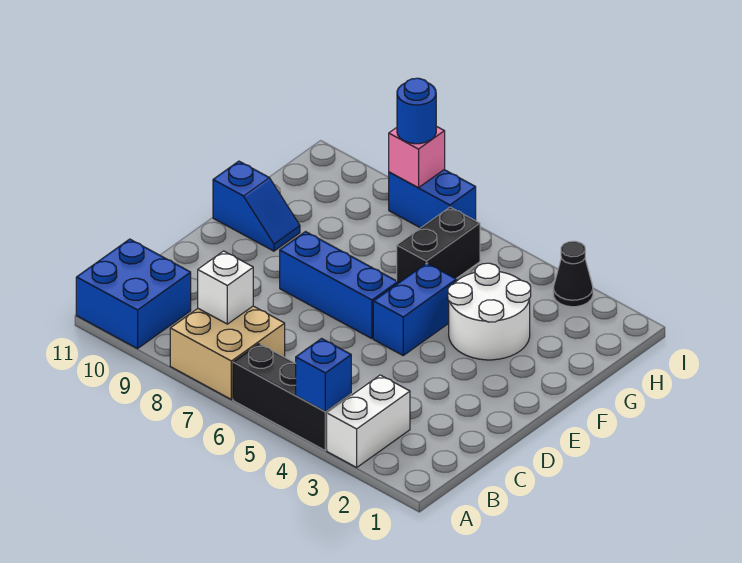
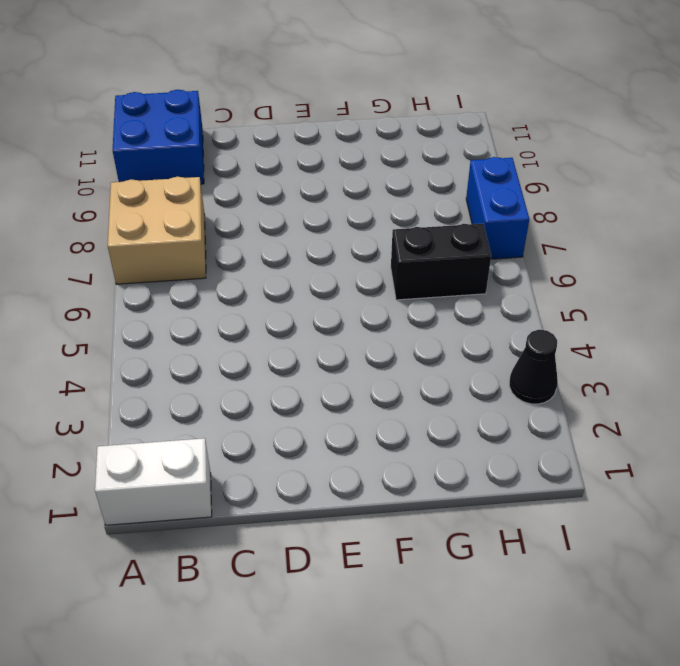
white 1x2 brick [95,438,212,525] -> white 1x2 brick moved to [327,375,410,467]
none -> black 1x3 brick [233,344,351,450]
none -> blue 1x2 brick [373,263,457,355]
none -> blue 1x3 brick [280,232,398,339]

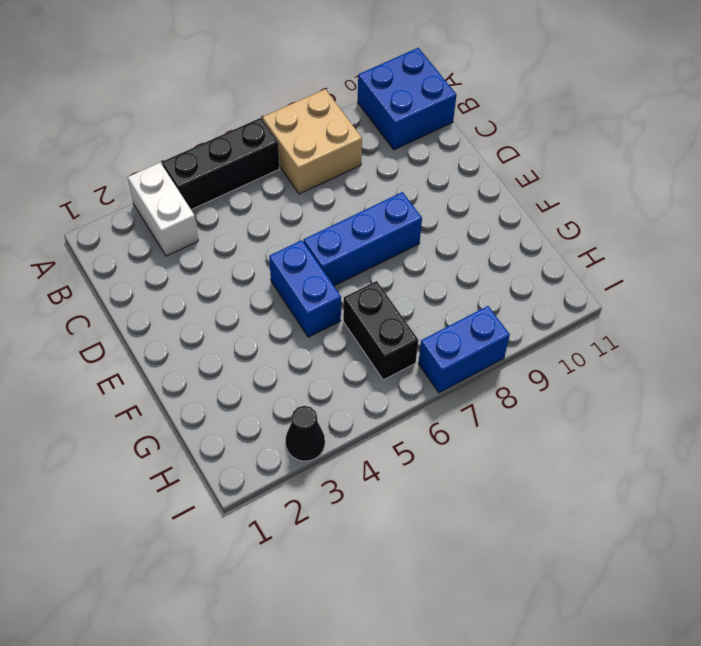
none -> white 2x2 round brick [448,263,531,360]
none -> blue 1x2 slope [213,161,300,251]
none -> blue 1x1 brick [295,339,351,411]

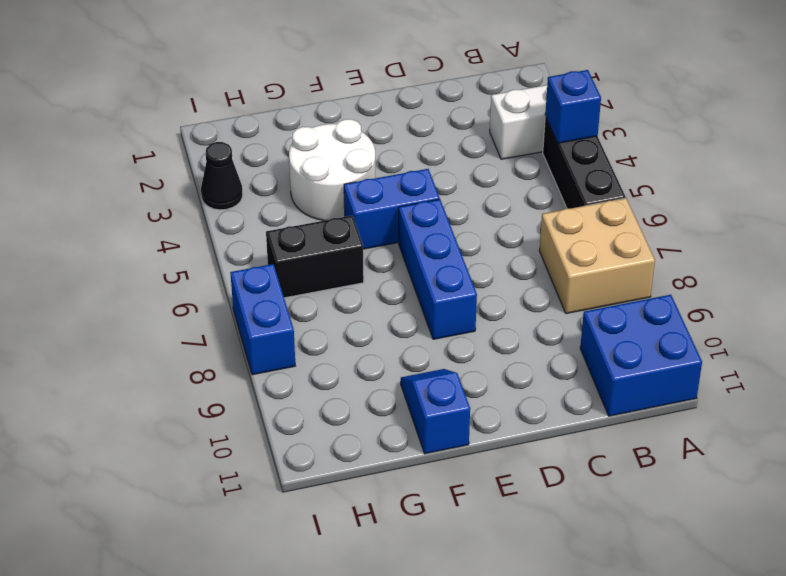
none -> white 1x1 brick [198,251,253,324]
none -> pink 1x1 brick [389,126,445,188]
none -> blue 1x1 round brick [397,78,436,144]

